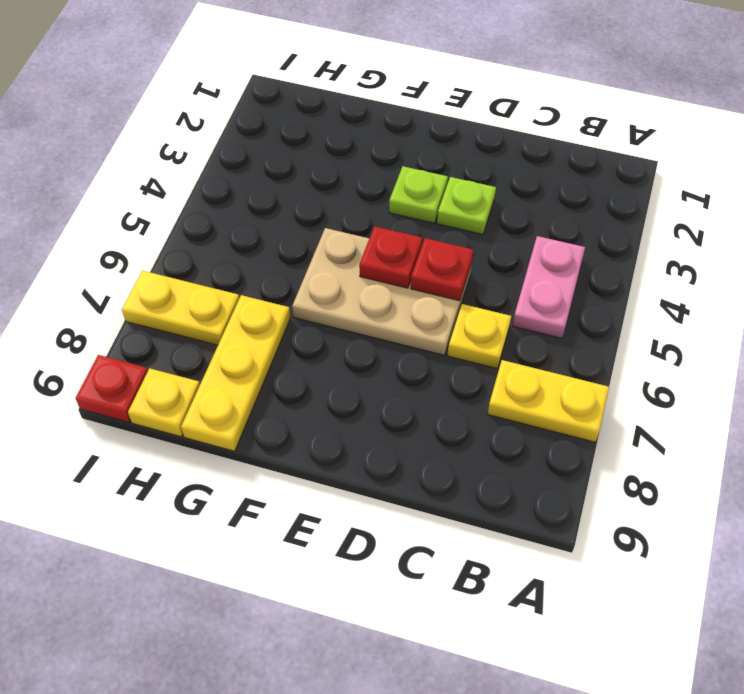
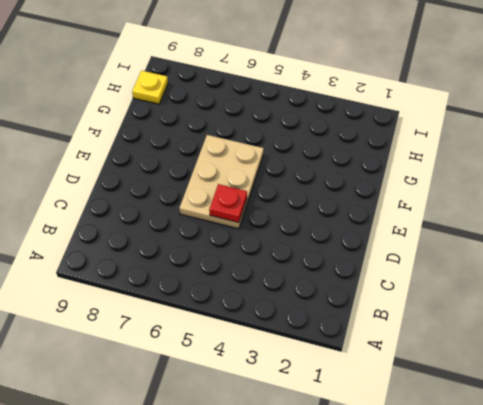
none -> yellow 1x2 plate [488,360,609,442]
none -> pink 1x2 plate [513,236,585,338]
none -> yellow 1x1 plate [447,304,511,369]

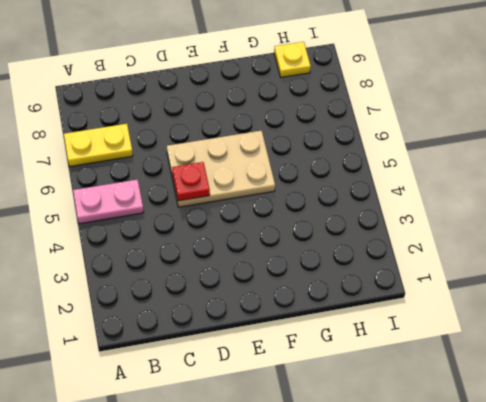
pink 1x2 plate [73,179,144,224] -> pink 1x2 plate turned to [513,236,585,338]
none -> yellow 1x1 plate [447,304,511,369]
none -> lime 1x1 plate [437,177,496,235]
none -> lime 1x1 plate [389,166,448,223]

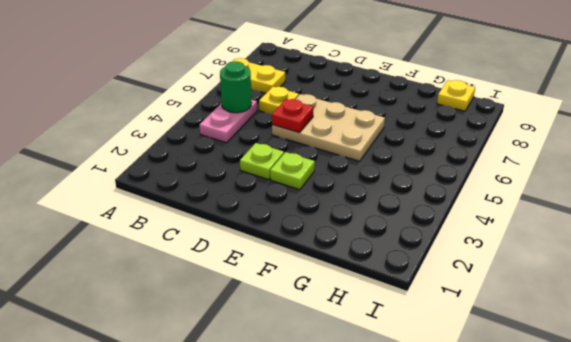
green 1x1 round brick [220,61,251,113] -> none
none -> yellow 1x3 plate [181,295,290,451]
none -> yellow 1x2 plate [122,271,239,345]
none -> red 1x1 plate [76,355,148,422]

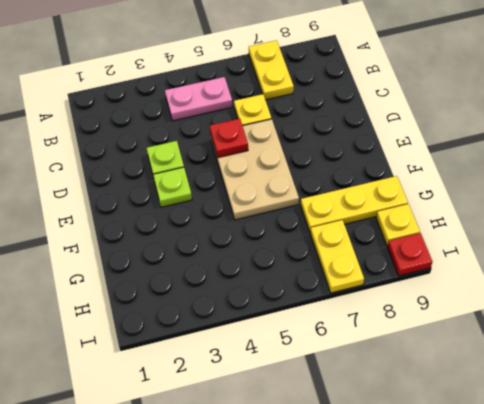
none -> red 1x1 plate [359,226,422,288]

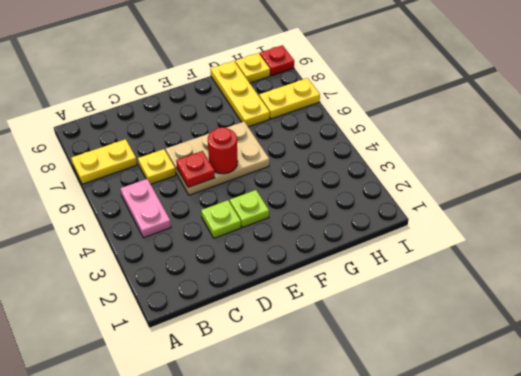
red 1x1 round brick [208,127,238,174] -> red 1x1 plate [359,226,422,288]

